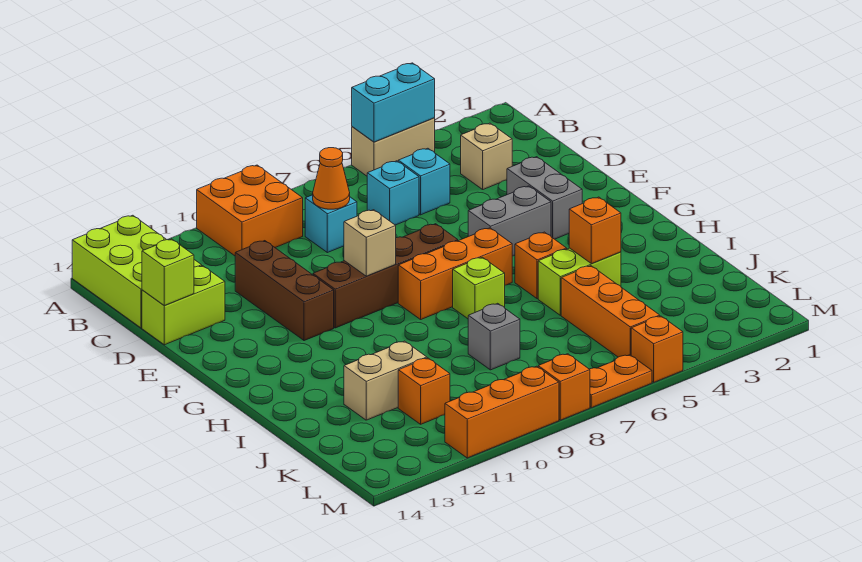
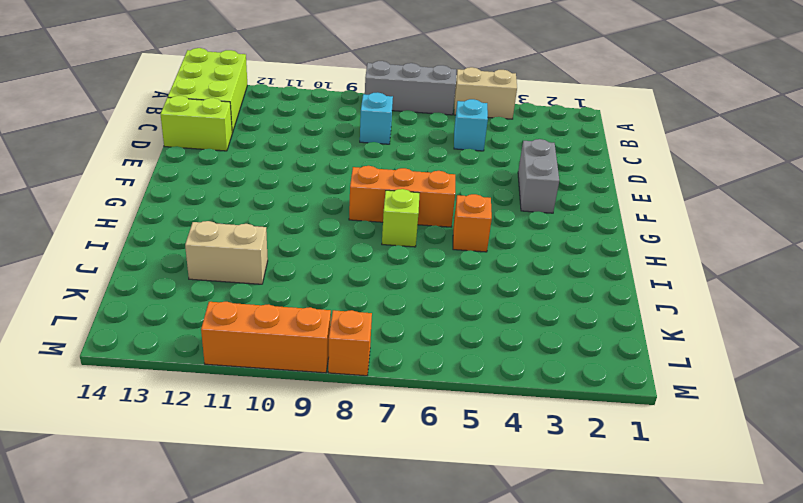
grey 1x3 brick [365,61,456,115] -> none
none -> orange 2x2 brick [197,165,303,256]
none -> tan 1x1 brick [461,123,512,189]
none -> cyan 1x1 brick [367,161,419,225]

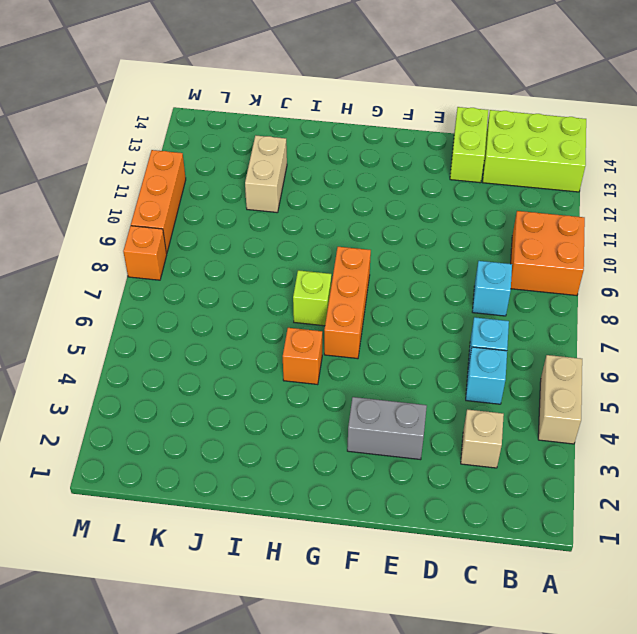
none -> brown 1x3 brick [235,241,334,341]
none -> grey 1x2 brick [468,186,551,256]
none -> brown 1x4 brick [313,224,458,328]

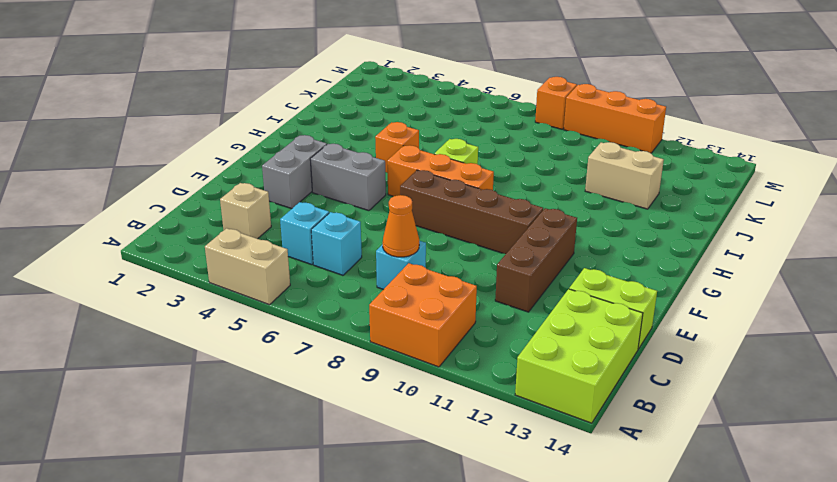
none -> lime 1x2 brick [538,248,621,315]
none -> orange 1x3 brick [561,266,660,357]
none -> grey 1x1 brick [468,303,520,370]

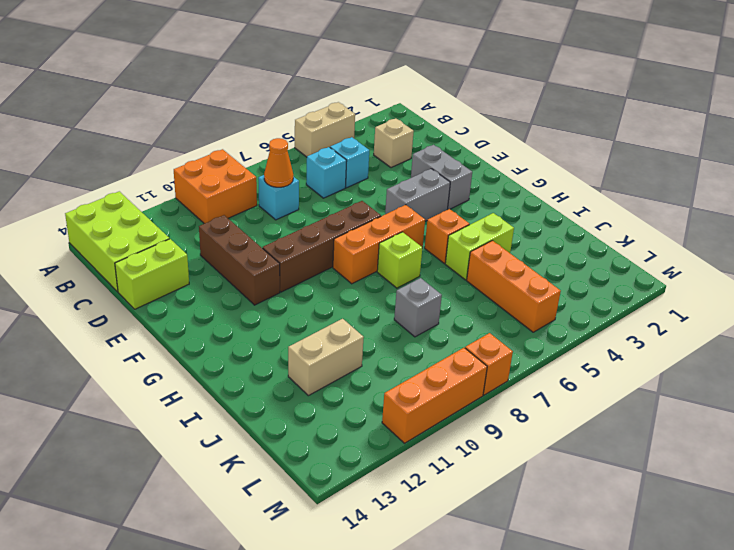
none -> orange 1x1 brick [398,358,450,424]
none -> orange 1x1 brick [631,316,683,382]
none -> orange 1x2 plate [590,355,652,408]

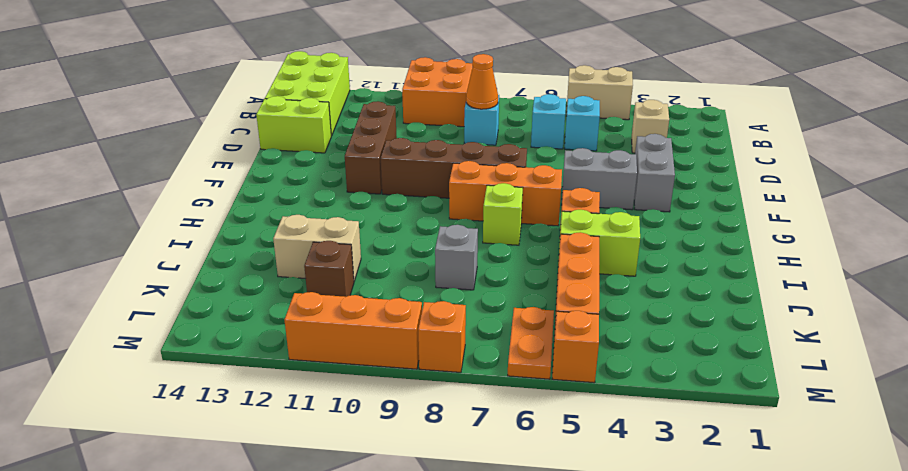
brown 1x1 brick [304,241,354,297] -> orange 1x1 brick [398,358,450,424]
orange 1x2 plate [508,307,554,379] -> orange 1x2 plate turned to [590,355,652,408]
none -> cyan 1x2 brick [352,63,435,142]
none -> lime 1x1 brick [142,239,194,305]
none -> tan 1x1 brick [344,210,396,276]

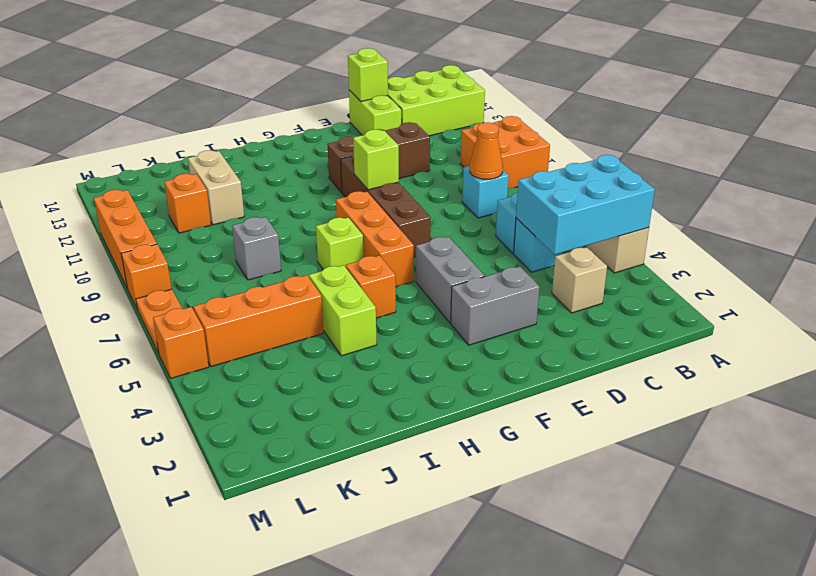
cyan 2x3 brick [516,155,655,255] -> cyan 1x2 brick [352,63,435,142]
lime 1x1 brick [353,129,399,190] -> tan 1x1 brick [344,210,396,276]
none -> orange 1x1 brick [569,197,621,264]

